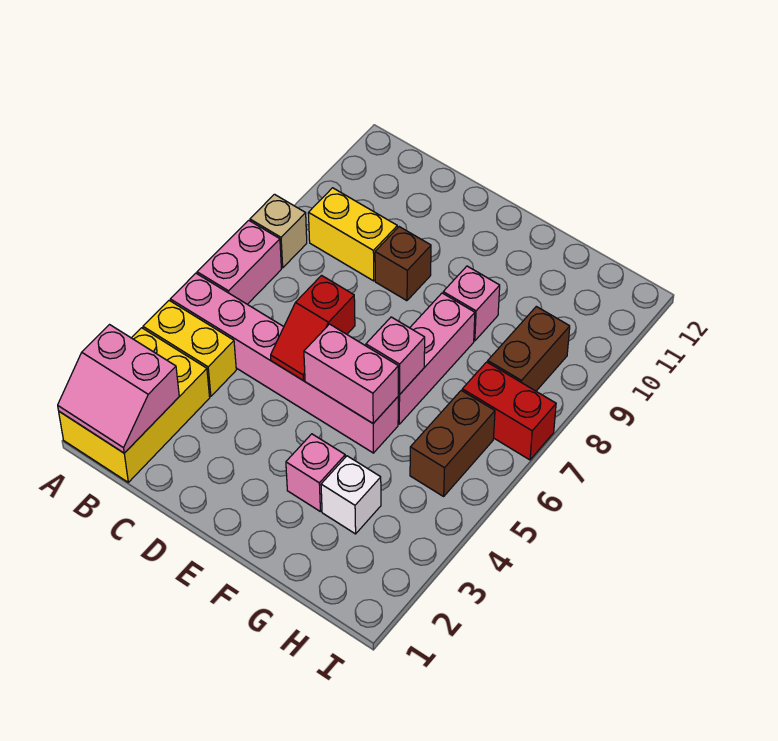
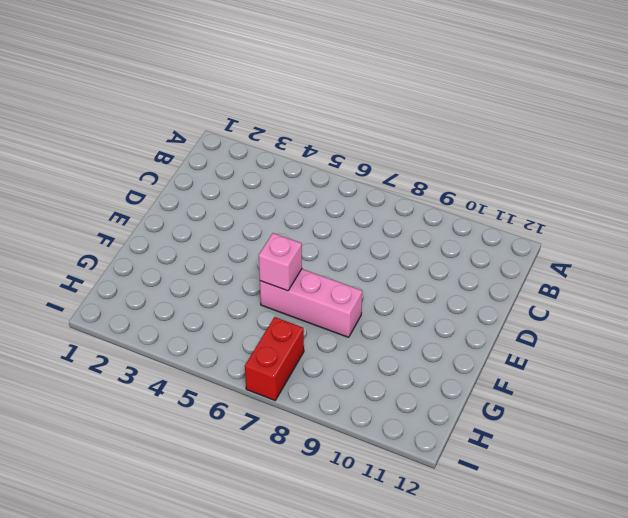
none -> yellow 2x3 brick [59,328,210,482]
none -> yellow 1x2 brick [143,301,236,396]
none -> pink 1x6 brick [170,273,398,453]

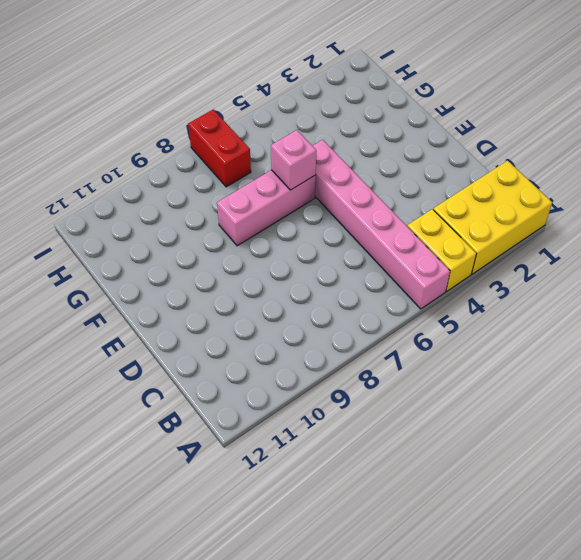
none -> pink 1x2 brick [197,220,281,304]
none -> tan 1x1 brick [250,194,307,268]
none -> yellow 1x2 brick [308,188,397,281]

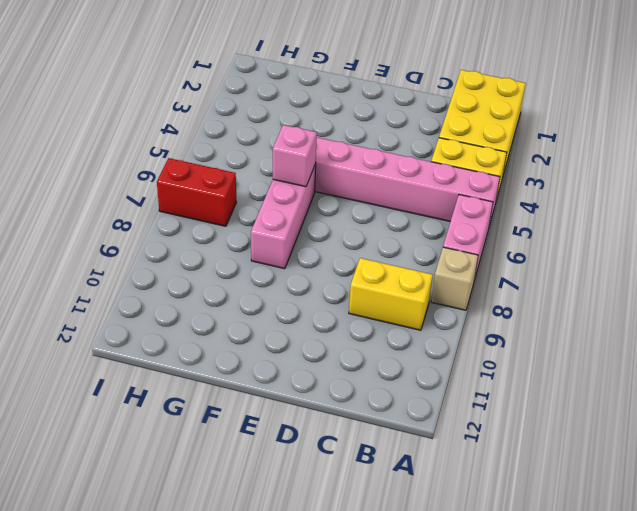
none -> brown 1x1 brick [375,227,431,301]
none -> pink 1x1 brick [286,434,345,511]
none -> pink 1x1 brick [443,266,500,341]

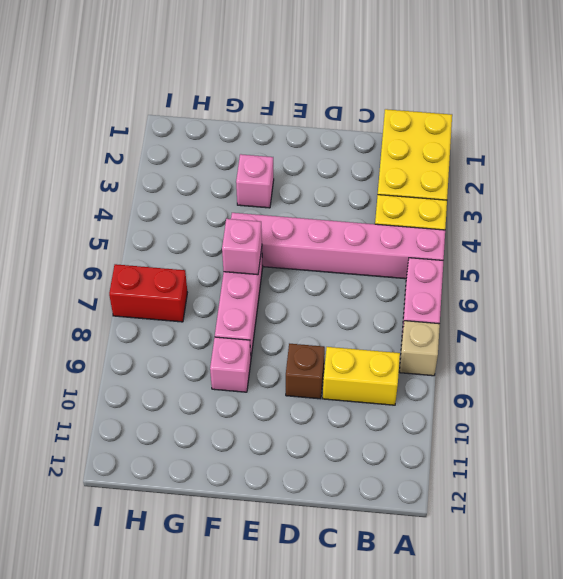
none -> white 1x1 brick [321,456,381,534]
none -> brown 1x2 brick [410,390,495,496]
none -> brown 1x2 brick [488,306,570,391]

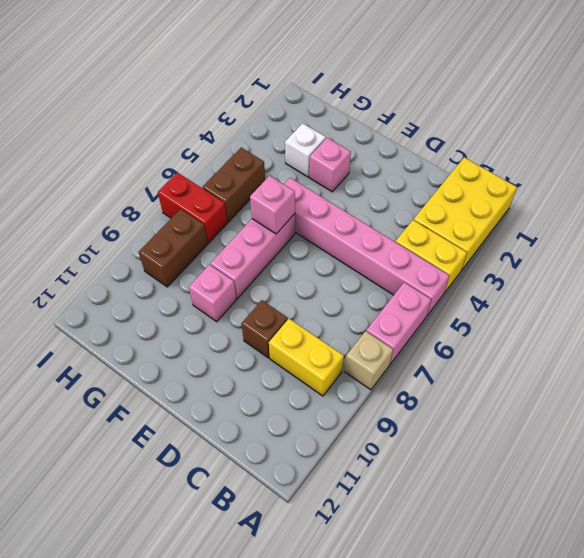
none -> pink 2x2 slope [58,325,179,453]
none -> red 1x2 slope [271,276,355,380]
none -> pink 1x2 brick [304,324,398,423]

